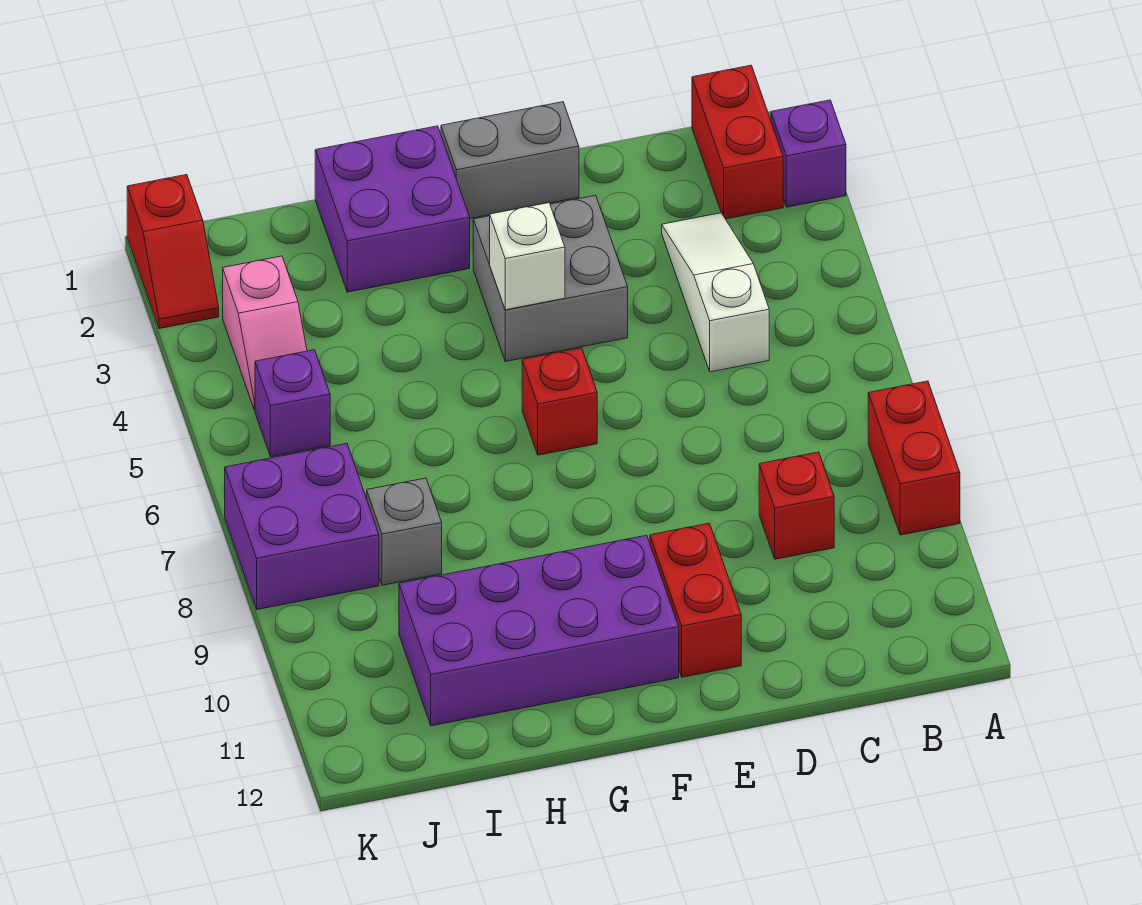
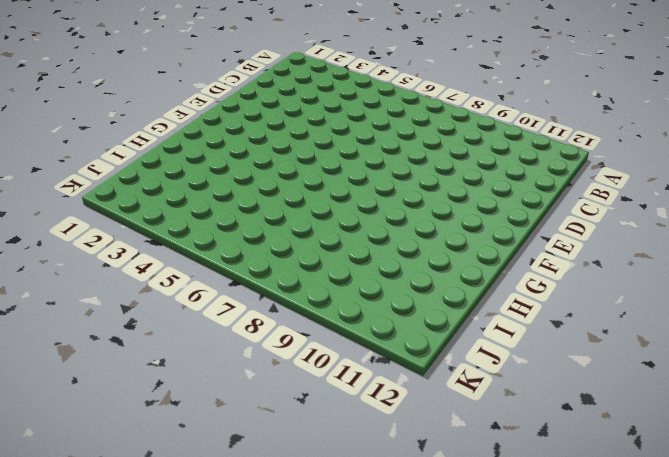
none -> purple 1x1 brick [771,100,846,207]
none -> red 1x2 brick [868,381,960,535]
none -> red 1x2 brick [692,65,783,219]

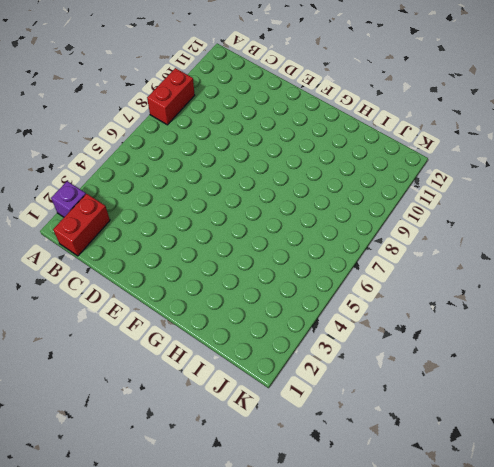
none -> white 1x3 slope [662,213,769,372]
none -> red 1x1 brick [759,452,834,559]
none -> grey 1x2 brick [441,102,579,218]

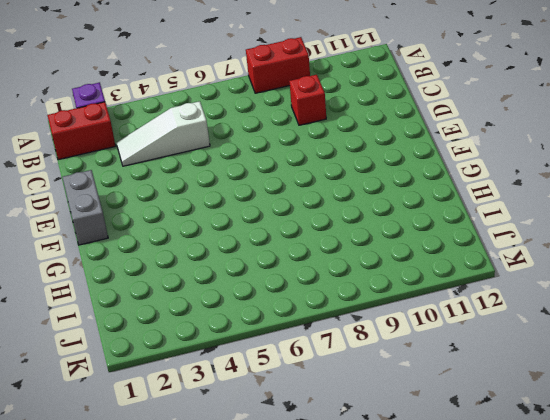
none -> grey 2x2 brick [473,195,628,362]
none -> red 1x2 brick [650,523,741,677]
none -> red 1x1 brick [522,348,597,455]

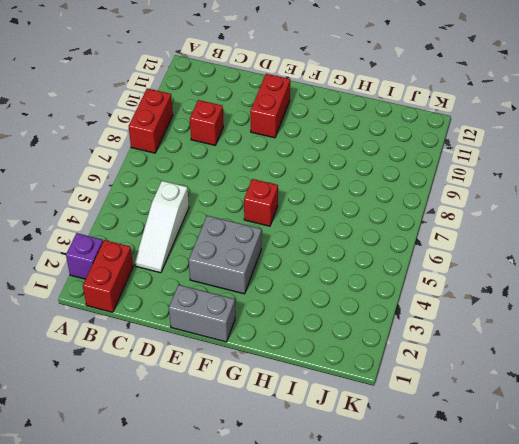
none -> purple 2x4 brick [399,535,679,726]
none -> purple 2x2 brick [315,126,470,292]
none -> grey 1x1 brick [367,478,442,585]

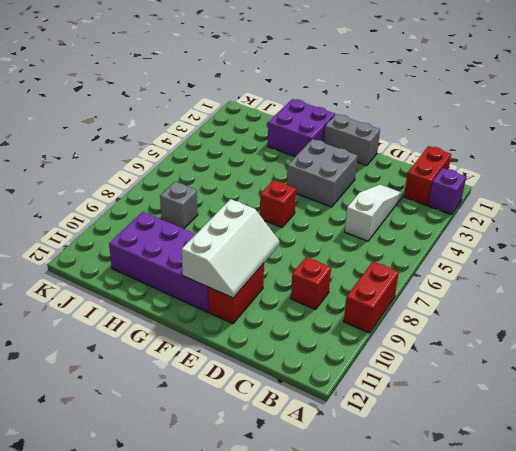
white 2x3 slope [182,199,279,298] -> none
none -> pink 1x2 slope [223,256,307,410]
none -> purple 1x1 brick [255,350,330,457]
none -> purple 2x2 brick [225,443,379,609]

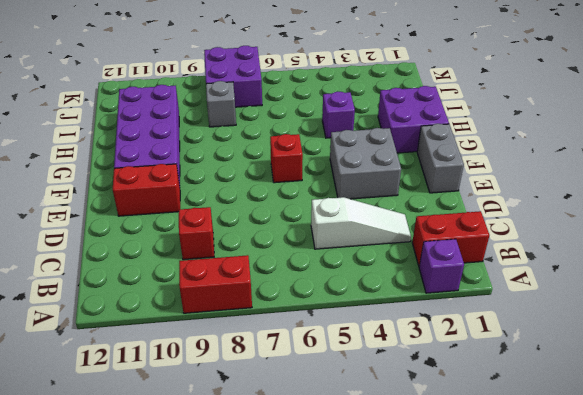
purple 1x1 brick [322,92,355,138] -> purple 1x1 brick moved to [255,350,330,457]
none -> pink 1x2 slope [223,256,307,410]
none -> red 1x2 slope [127,175,219,329]
none -> white 1x1 brick [490,203,565,310]

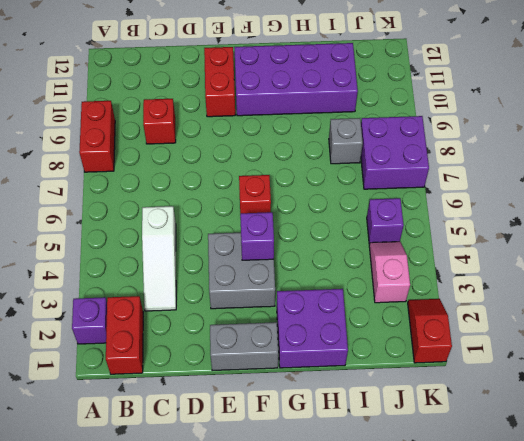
purple 1x1 brick [240,212,274,260] -> white 1x1 brick [490,203,565,310]

